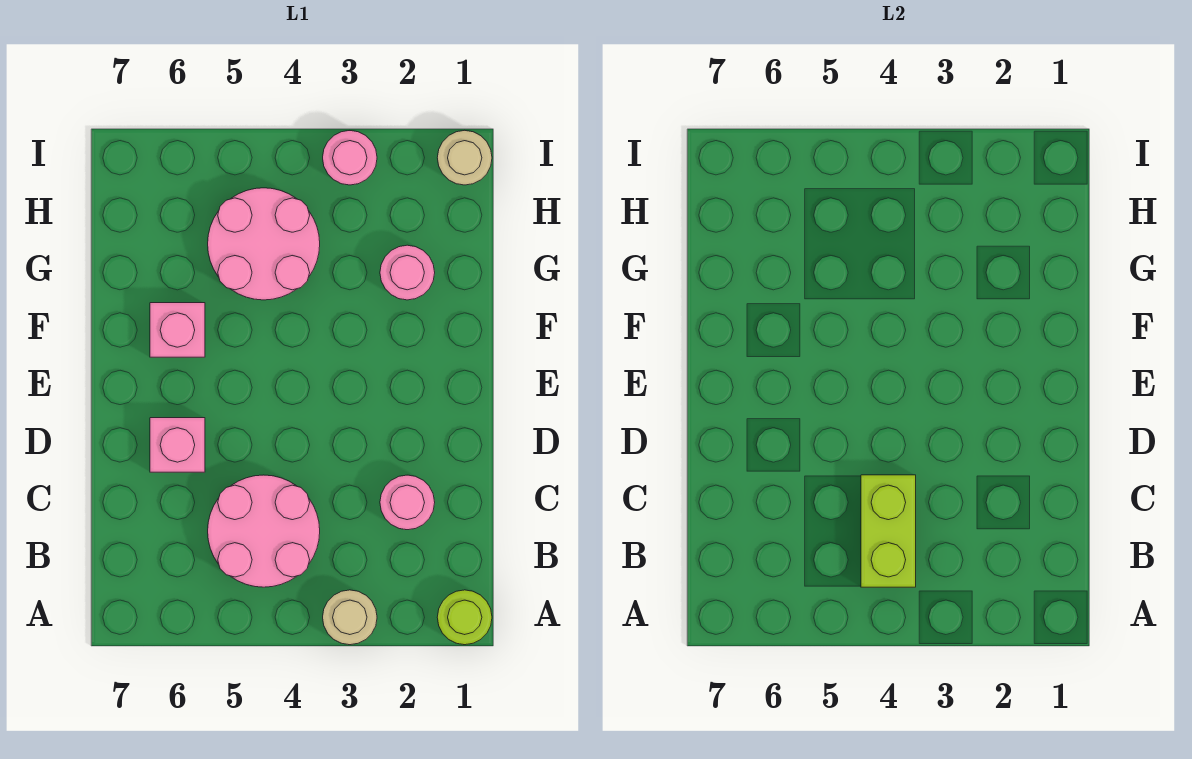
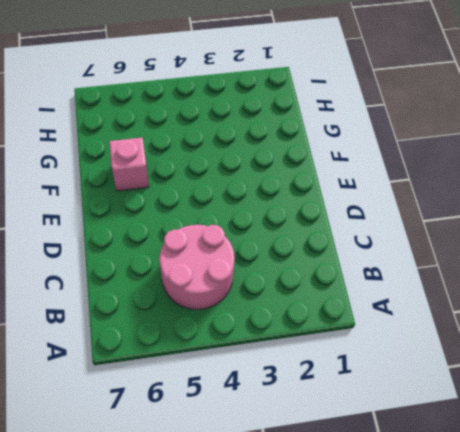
none -> lime 1x1 round brick [437,590,492,645]
none -> tan 1x1 round brick [323,590,377,645]

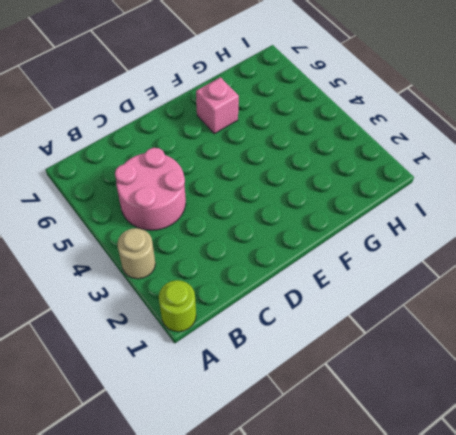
none -> pink 1x1 round brick [380,475,435,530]
none -> pink 1x1 brick [150,418,205,472]

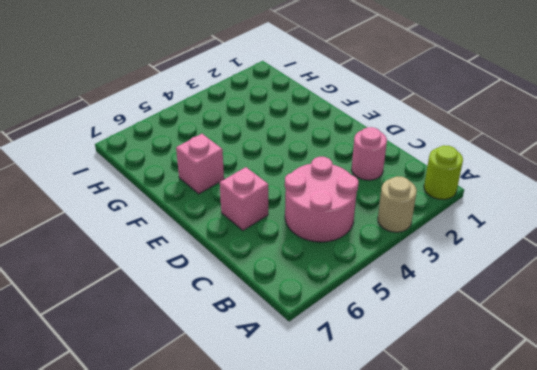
none -> pink 1x1 round brick [380,245,435,300]
none -> pink 2x2 round brick [208,188,320,300]

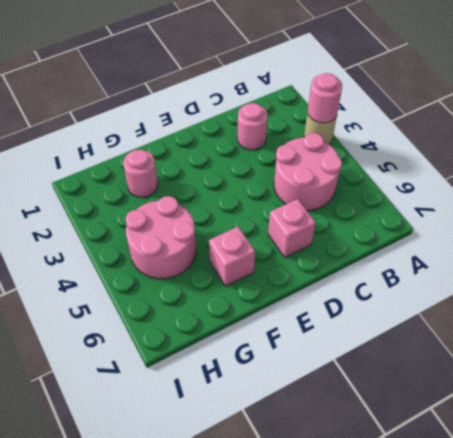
pink 1x1 round brick [308,73,342,123] -> pink 1x1 round brick moved to [323,131,377,185]
none -> lime 1x1 round brick [437,590,492,645]
none -> tan 1x1 round brick [437,130,492,185]

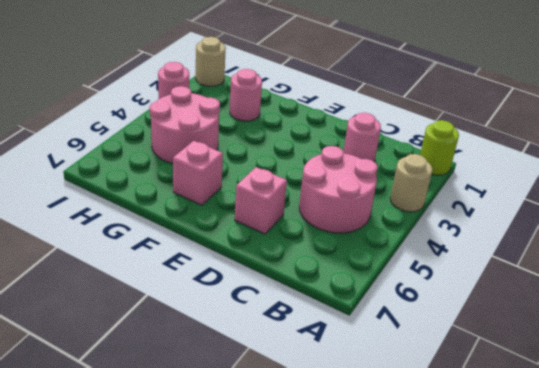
none -> lime 1x2 brick [861,475,916,587]

